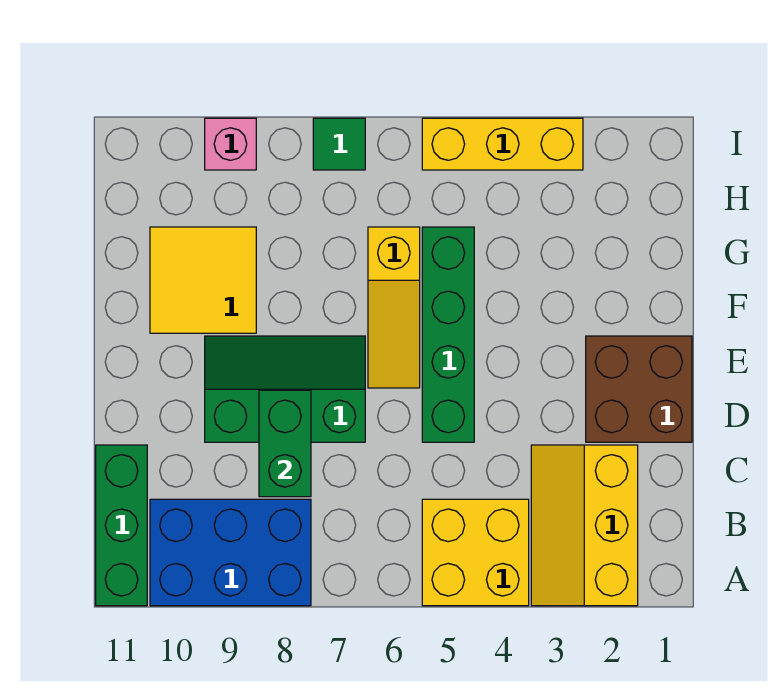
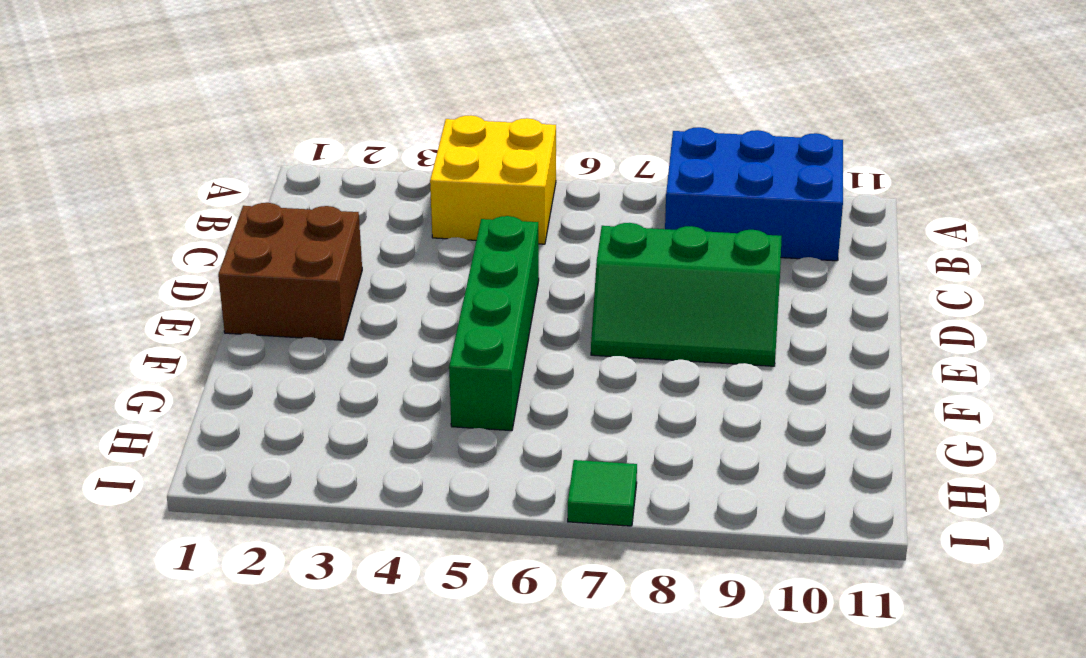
none -> yellow 2x3 slope [531,445,638,606]
none -> green 1x3 brick [96,445,147,606]
none -> yellow 1x3 slope [368,227,420,388]

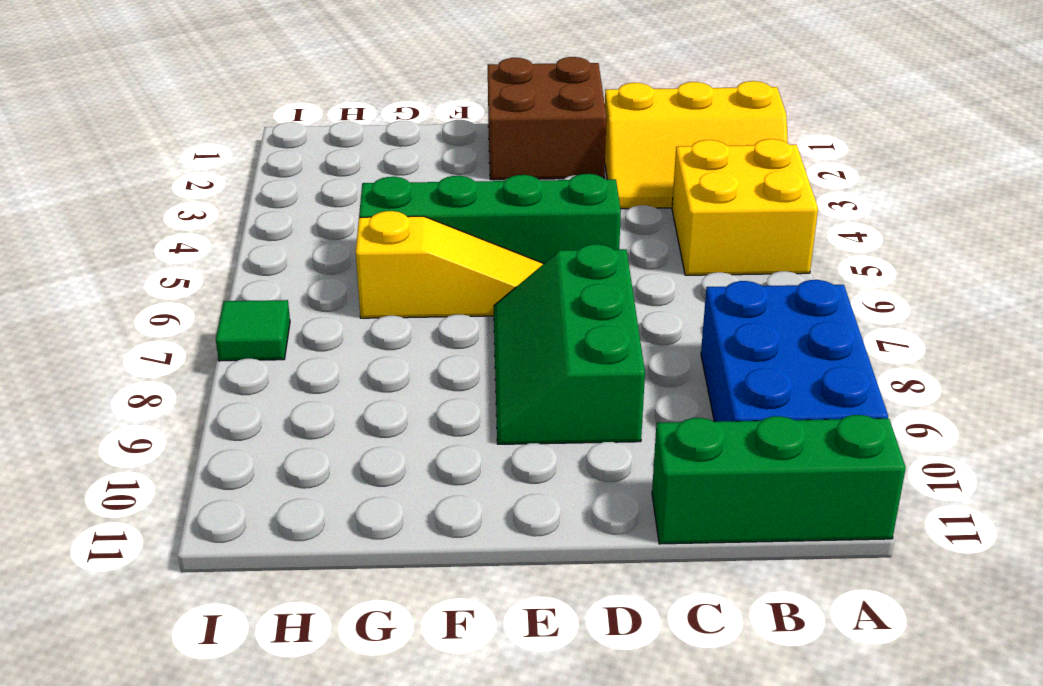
none -> yellow 2x2 tile [150,227,256,333]
none -> yellow 1x3 brick [422,118,583,170]
none -> pink 1x1 brick [205,118,256,170]

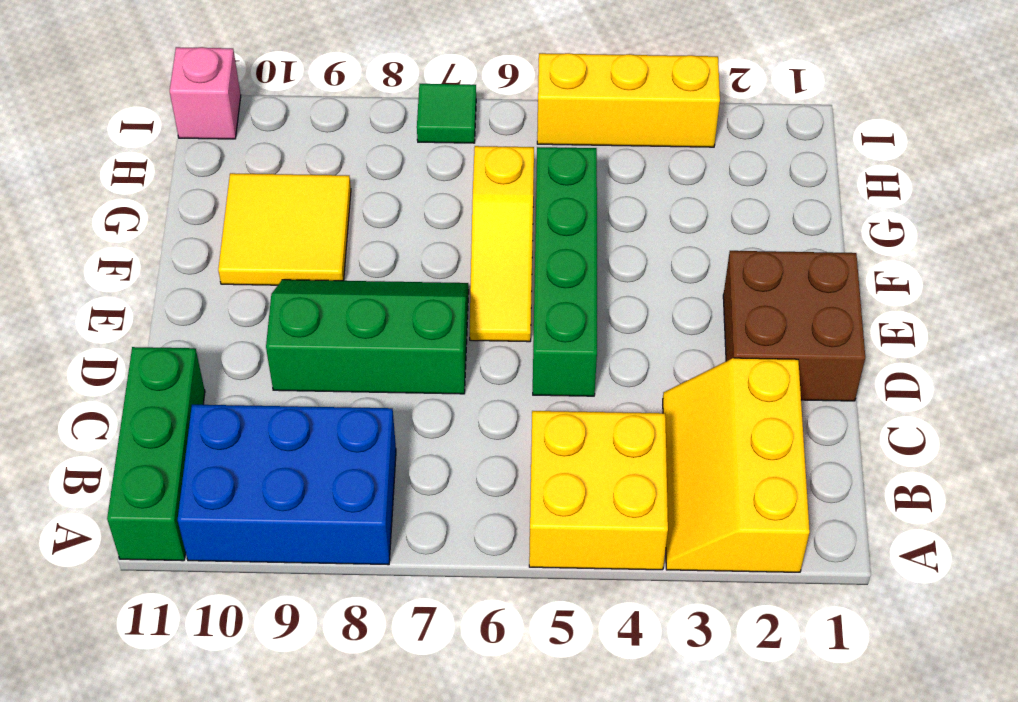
pink 1x1 brick [170,47,241,139] -> pink 1x1 brick moved to [205,118,256,170]
none -> green 1x2 brick [259,390,311,497]

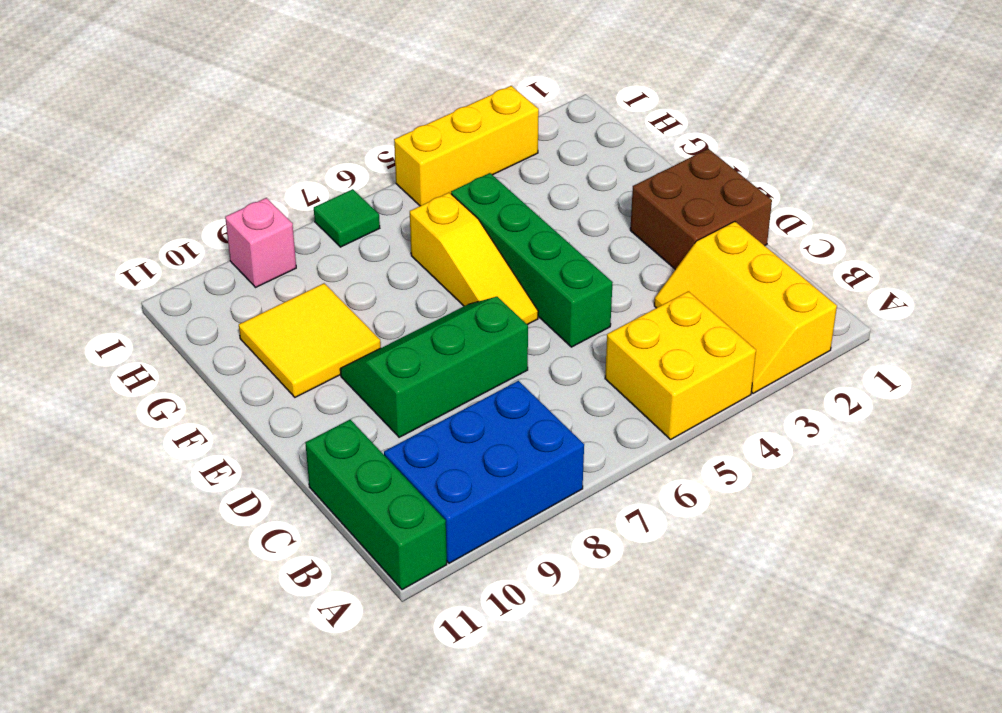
none -> green 1x2 brick [259,390,311,497]

